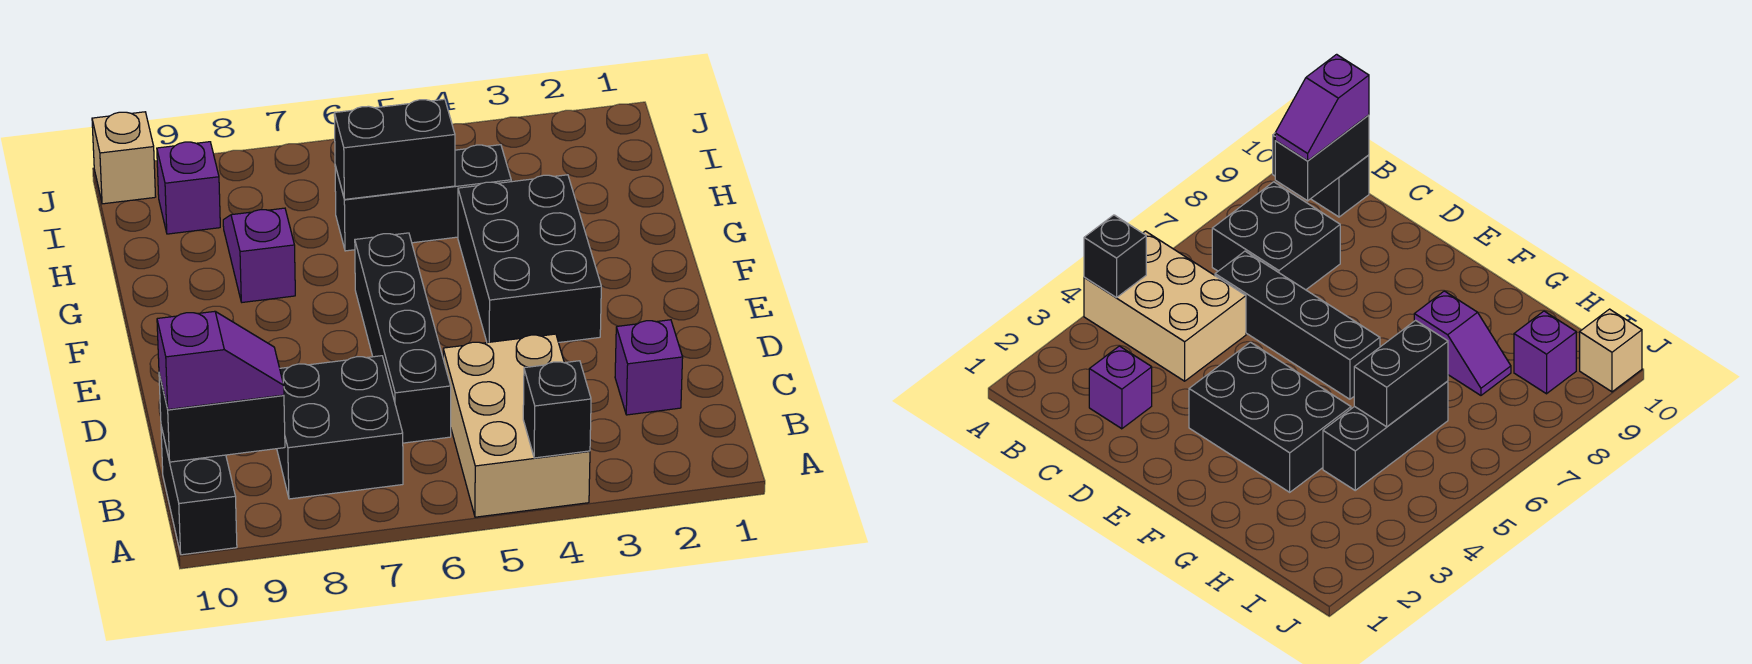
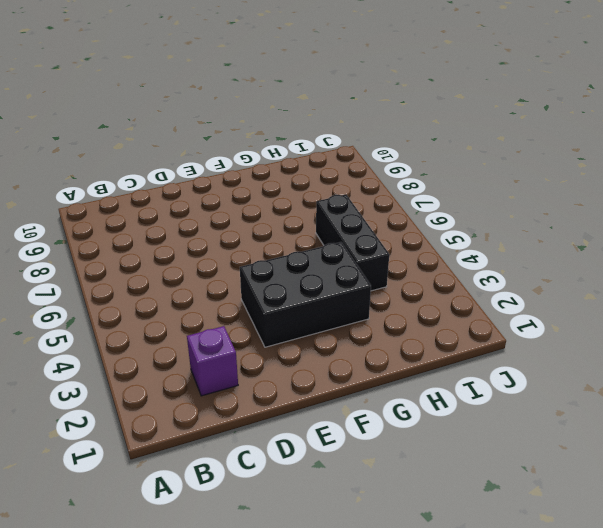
none -> tan 2x3 brick [443,334,590,517]
none -> black 1x2 brick [161,427,237,555]
none -> black 2x2 brick [277,356,403,499]

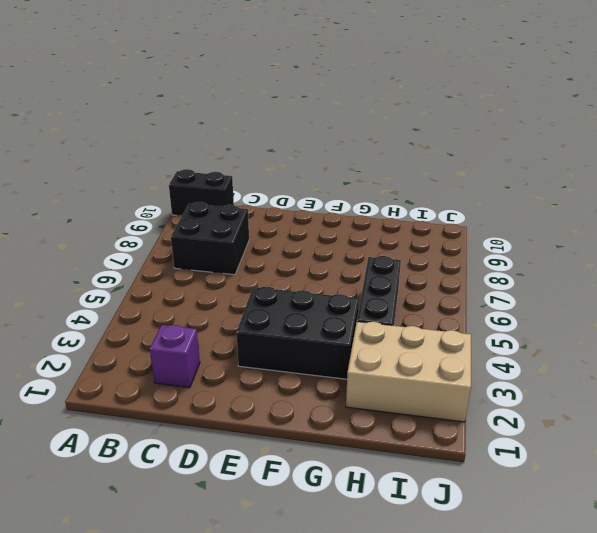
tan 2x3 brick [346,322,471,422] -> tan 2x3 brick moved to [443,334,590,517]
none -> black 1x4 brick [355,233,451,443]
none -> purple 1x2 slope [223,208,295,302]
none -> purple 1x1 brick [157,142,220,234]

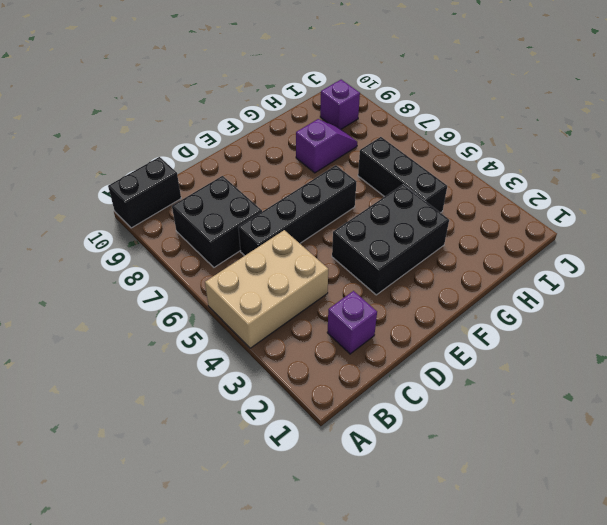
none -> tan 1x1 brick [92,112,156,204]
none -> black 1x1 brick [523,361,591,458]
none -> black 1x2 brick [159,374,285,462]

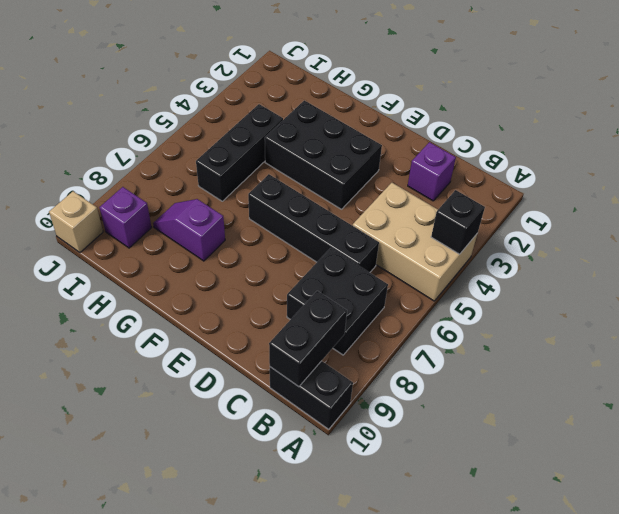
none -> black 1x2 brick [334,99,455,199]
none -> purple 1x2 slope [157,311,284,410]

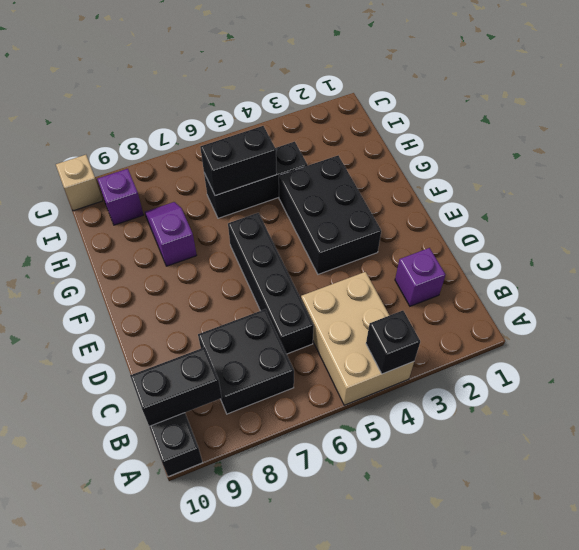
none -> purple 1x2 slope [157,311,284,410]

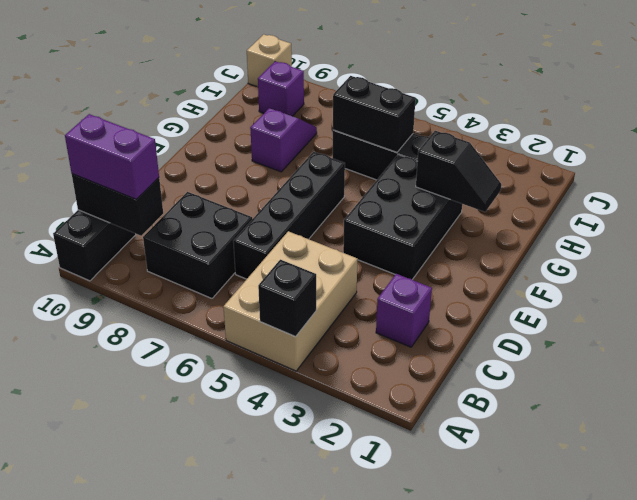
purple 1x2 brick [65,114,159,199] -> purple 1x2 slope [157,311,284,410]
black 1x2 slope [416,131,501,212] -> none

